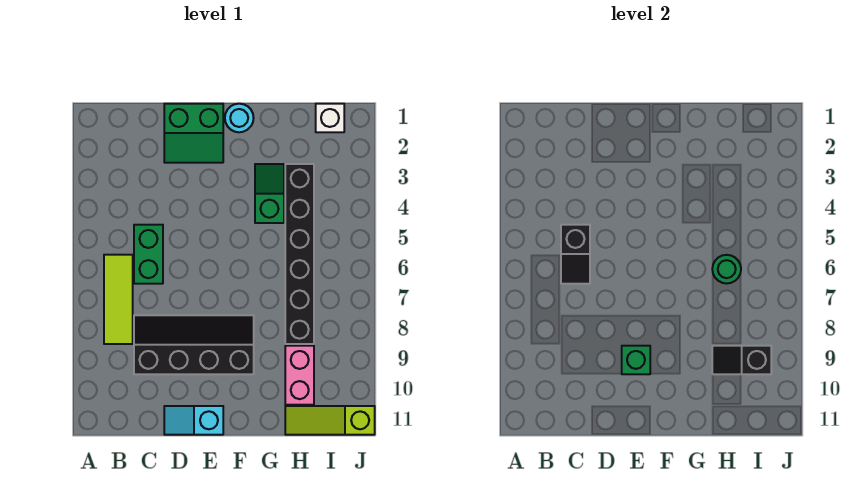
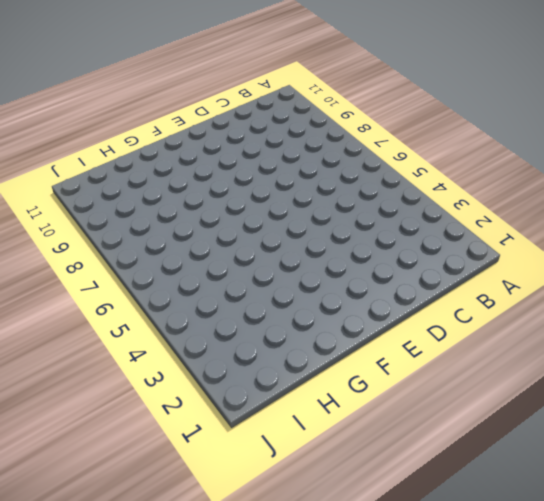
none -> lime 1x3 tile [104,255,133,344]
none -> green 1x2 brick [134,225,163,284]
none -> black 2x4 slope [134,315,254,374]

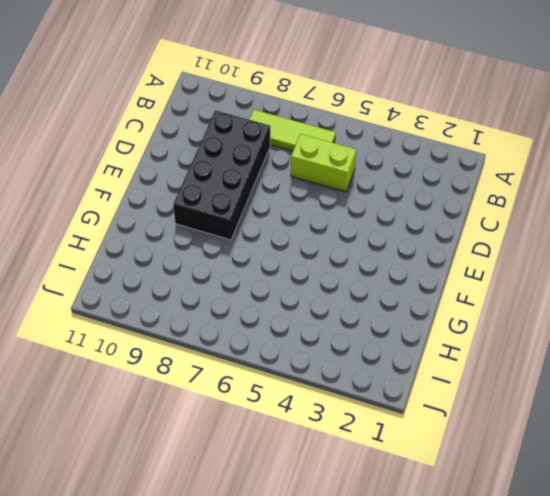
lime 1x2 brick [291,134,356,192] -> green 1x2 brick [134,225,163,284]
black 2x4 brick [173,110,270,240] -> black 2x4 slope [134,315,254,374]
none -> green 2x2 slope [164,104,223,163]
none -> cyan 1x2 slope [164,406,223,435]
none -> cyan 1x1 round brick [225,104,254,132]

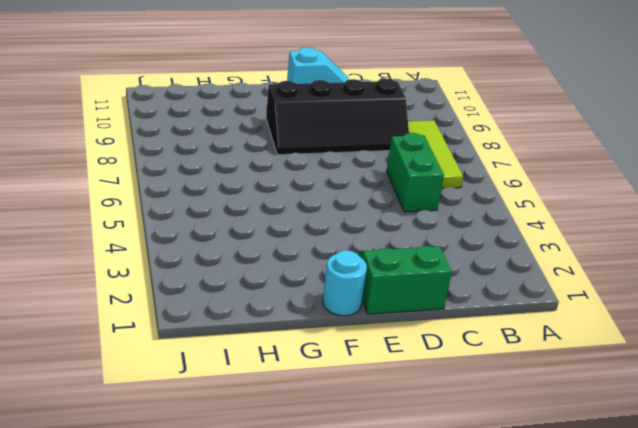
none -> green 1x2 slope [255,164,284,223]
none -> black 1x6 brick [285,164,314,344]
none -> pink 1x2 brick [285,346,314,405]

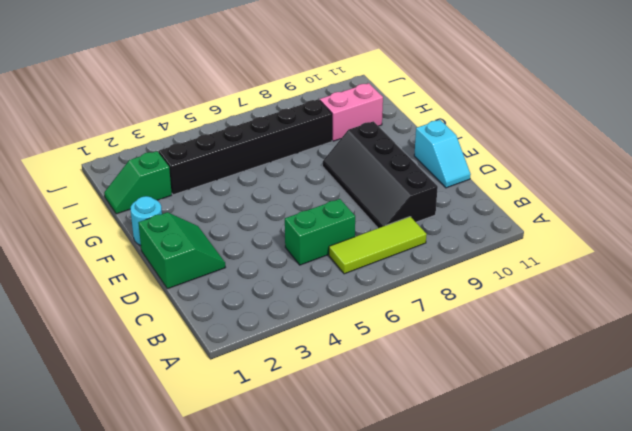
green 1x2 slope [104,151,172,214] -> green 1x2 slope moved to [255,164,284,223]
none -> lime 1x3 slope [285,406,375,435]
none -> white 1x1 brick [316,104,344,132]
none -> black 1x2 slope [561,225,590,284]

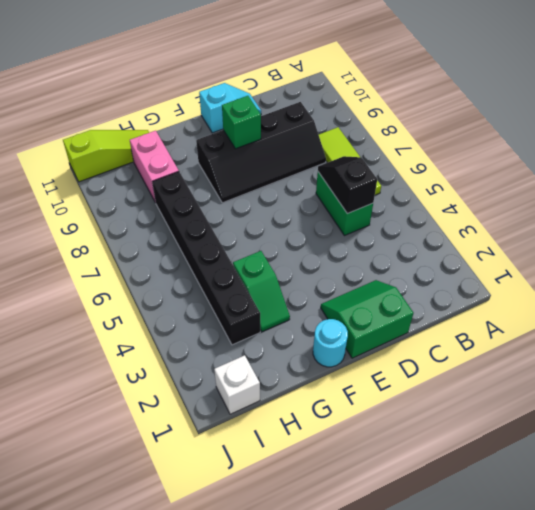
none -> green 1x1 round brick [712,255,741,284]
none -> black 1x2 slope [712,346,771,374]

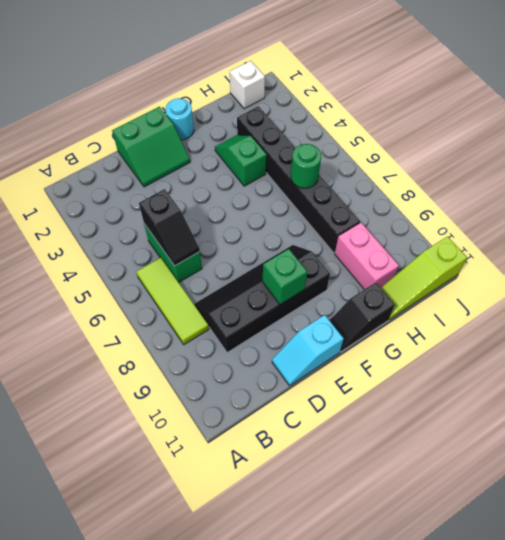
black 1x2 slope [329,282,395,352] -> black 1x2 slope moved to [712,346,771,374]

